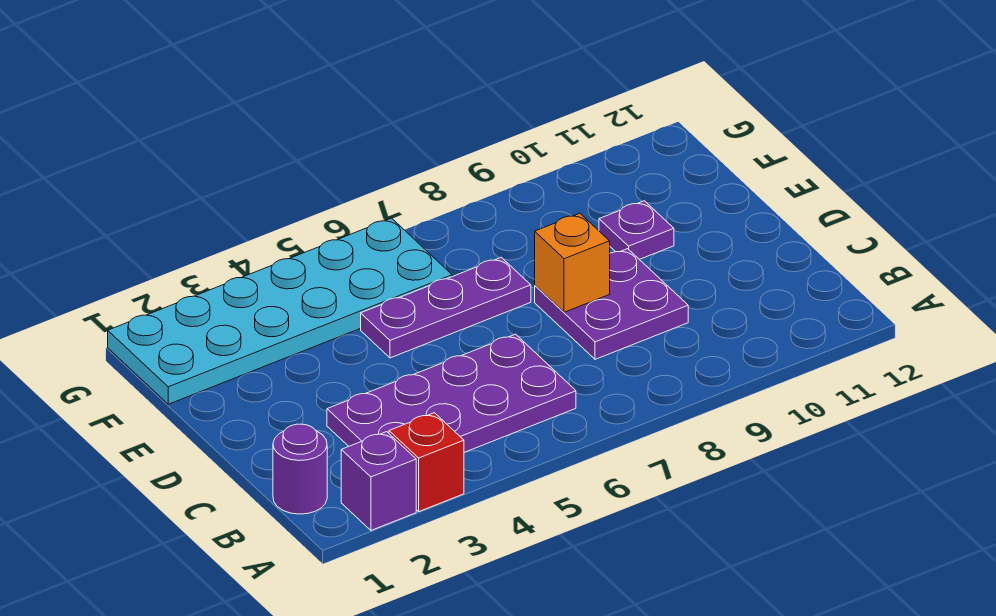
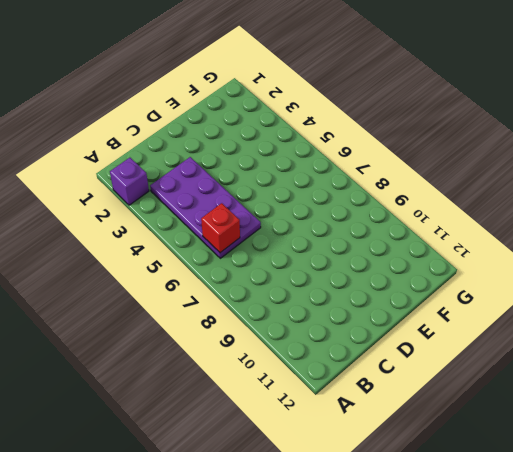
red 1x1 brick [201,203,240,253] -> red 1x1 brick moved to [389,413,464,511]
none -> purple 1x1 round brick [273,424,327,514]
none -> purple 2x2 plate [535,249,688,359]

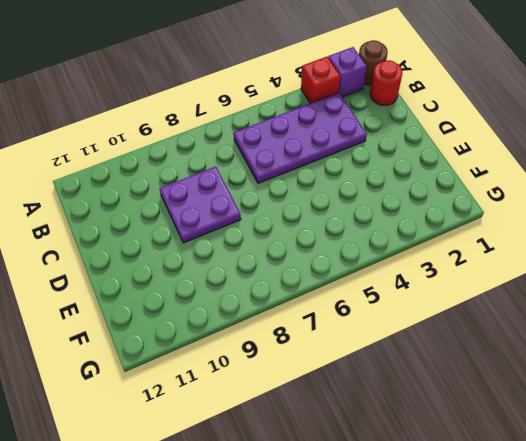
brown 1x1 round brick [359,40,388,85] -> none
red 1x1 round brick [370,60,402,105] -> purple 1x1 round brick [273,424,327,514]
none -> purple 1x3 plate [361,257,531,358]
none -> purple 1x1 plate [599,201,674,259]

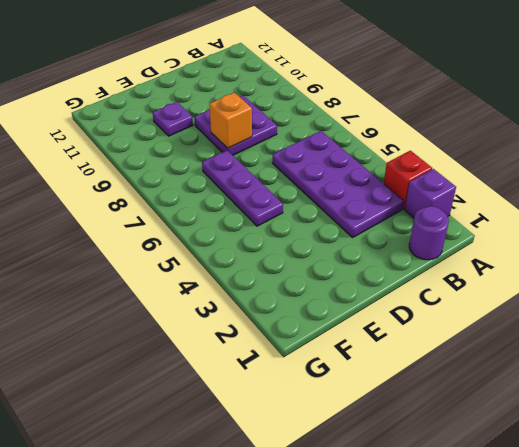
none -> cyan 2x6 plate [108,218,452,404]

